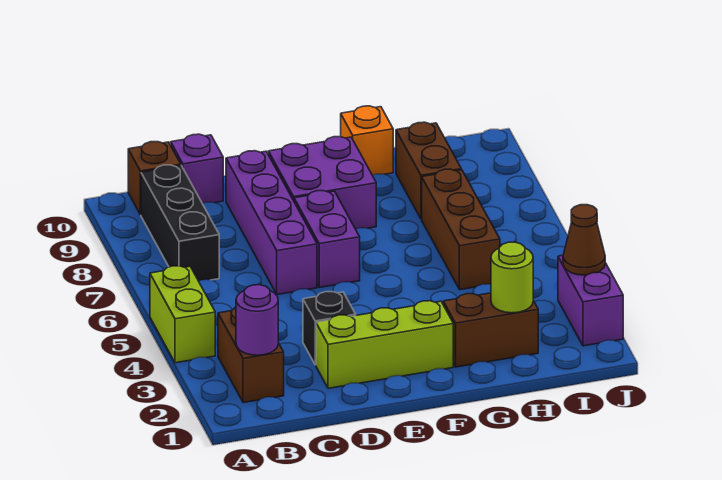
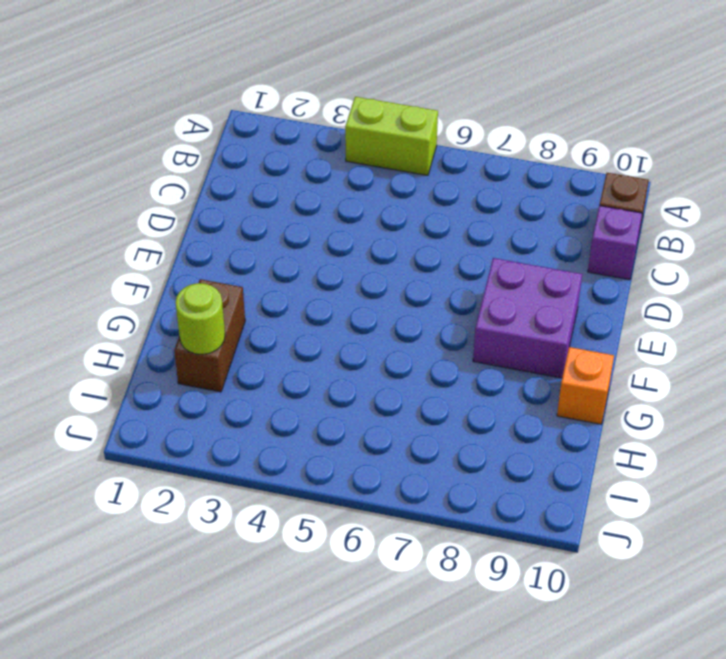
none -> brown 1x2 brick [218,308,284,403]
none -> black 1x3 brick [141,165,219,281]
none -> lime 1x3 brick [316,301,453,388]

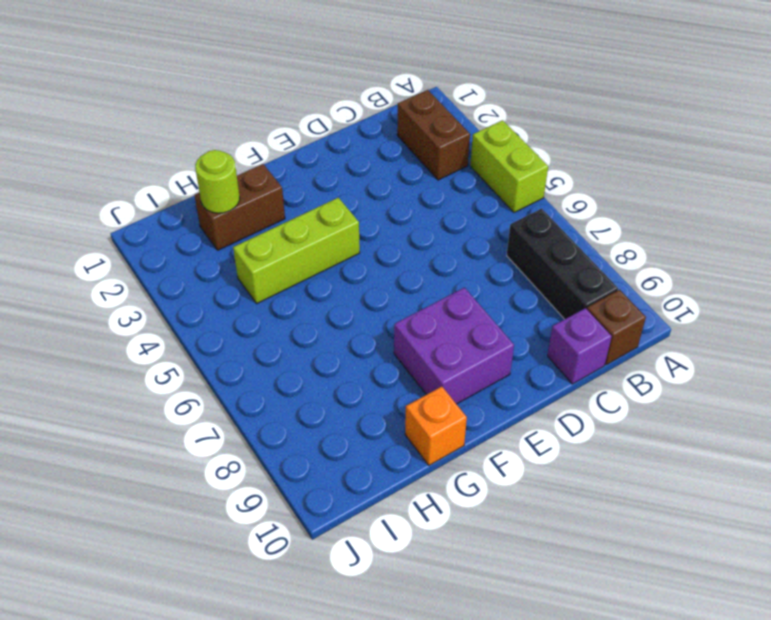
lime 1x3 brick [233,198,360,303] -> lime 1x3 brick moved to [316,301,453,388]
none -> black 1x1 brick [303,292,356,365]
none -> purple 1x4 brick [226,151,317,295]
none -> purple 1x2 brick [294,191,360,287]

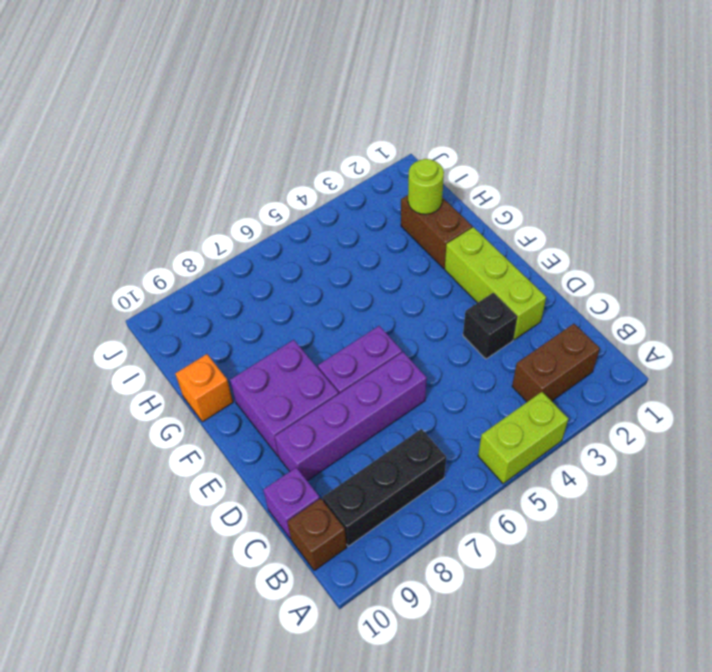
none -> brown 1x3 brick [422,169,500,290]
none -> brown 1x2 brick [396,122,461,219]
none -> purple 1x2 brick [558,255,623,346]

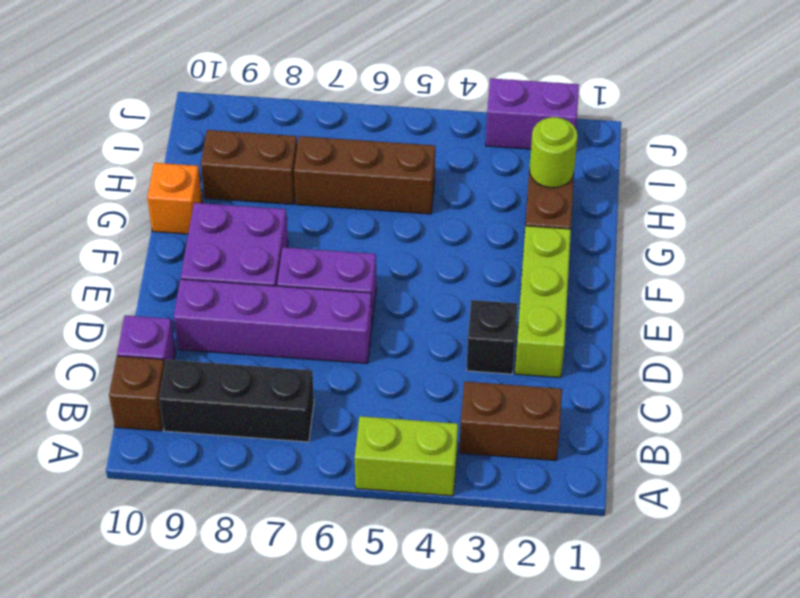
none -> purple 1x1 round brick [236,285,278,355]
none -> brown 1x1 cone [563,205,605,275]

